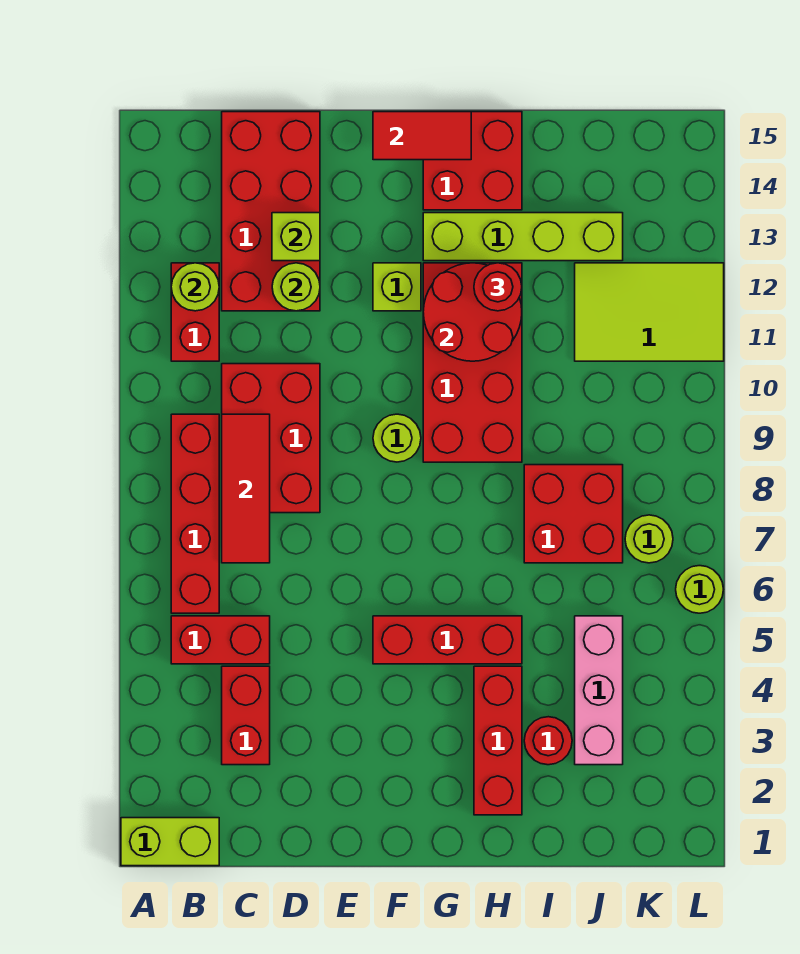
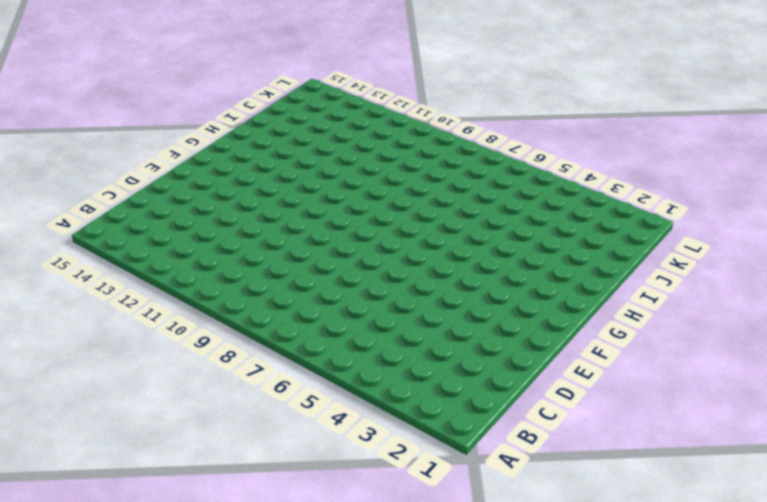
none -> lime 1x2 brick [121,818,219,866]
none -> red 1x2 brick [171,616,270,664]
none -> red 1x4 brick [171,414,219,613]

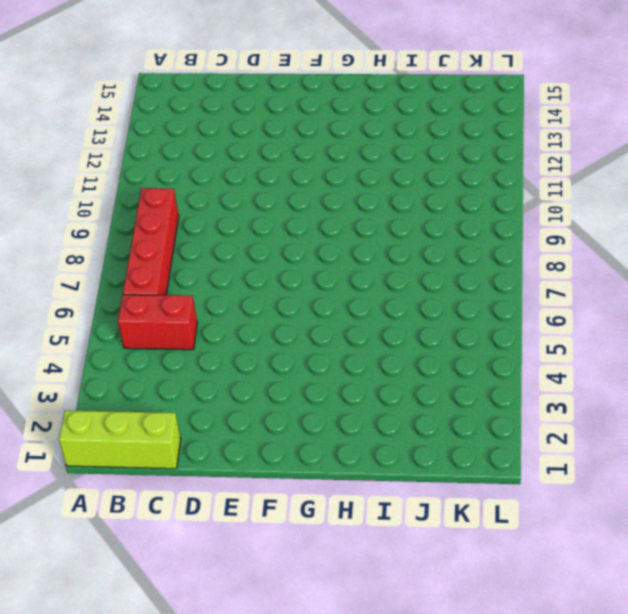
lime 1x3 brick [59,410,181,469] -> lime 1x2 brick [121,818,219,866]
none -> red 1x2 brick [171,263,219,361]
none -> red 1x2 brick [222,666,270,765]
none -> red 2x3 brick [222,364,320,513]

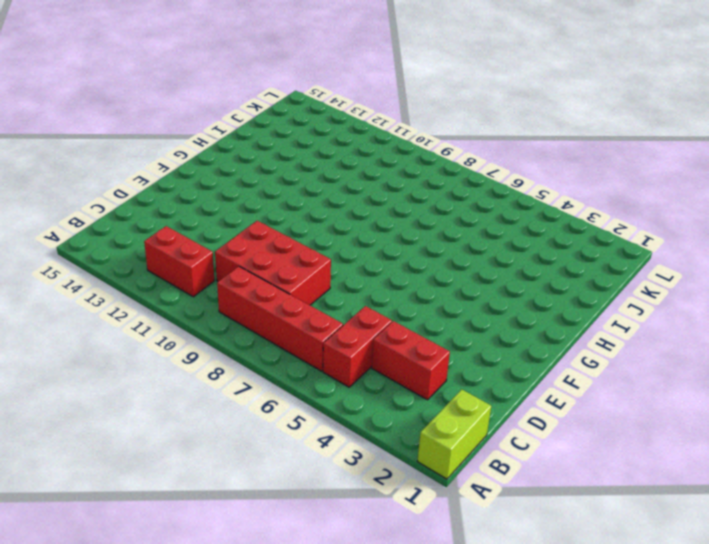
none -> red 2x4 brick [222,112,320,311]
none -> red 1x3 brick [373,616,522,664]
none -> lime 1x1 round brick [373,414,421,462]

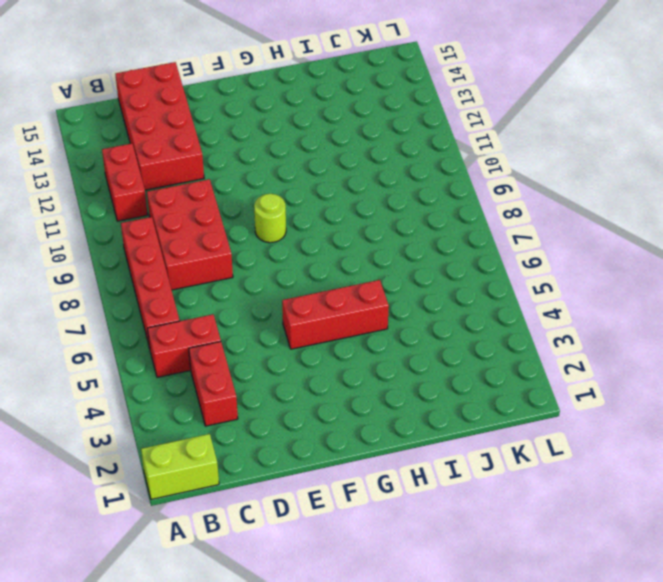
none -> lime 1x1 brick [373,263,421,311]
none -> red 2x4 brick [423,263,522,462]
none -> lime 1x4 brick [423,213,623,261]

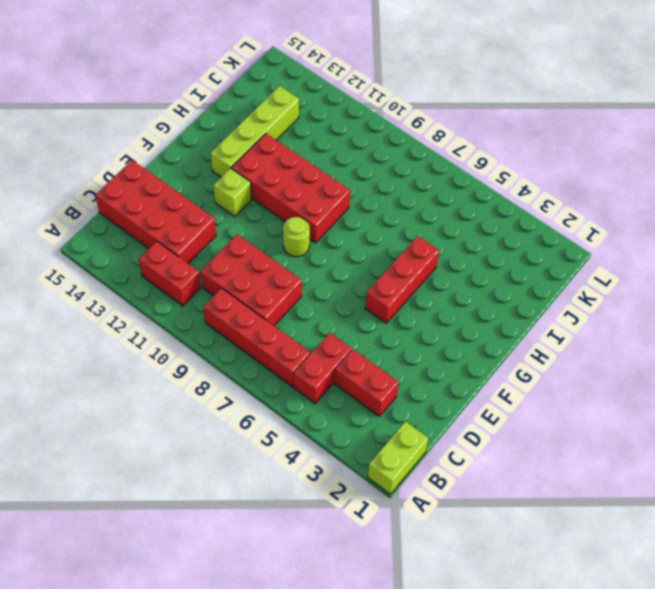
none -> red 2x2 brick [423,112,522,210]
none -> red 1x3 brick [474,666,522,815]
none -> red 1x1 round brick [524,717,572,765]

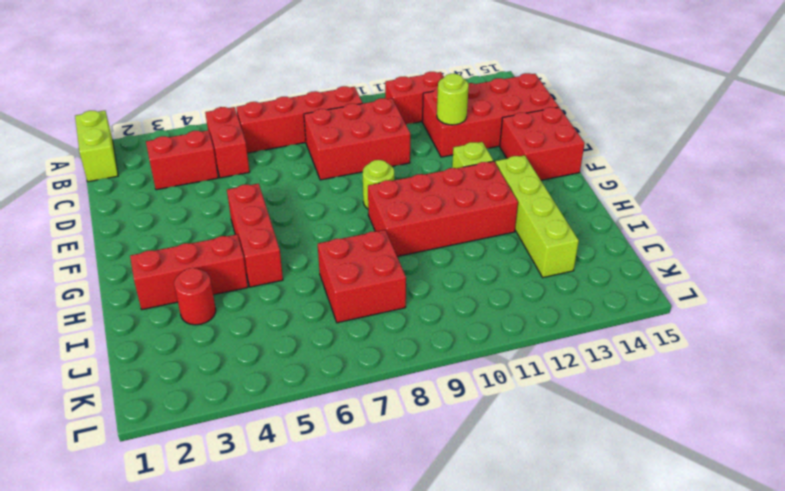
red 2x2 brick [500,107,585,180] -> red 2x2 brick moved to [423,112,522,210]
none -> pink 1x3 brick [575,616,623,765]
none -> lime 2x3 tile [575,263,724,361]
none -> lime 1x1 round brick [625,515,673,563]

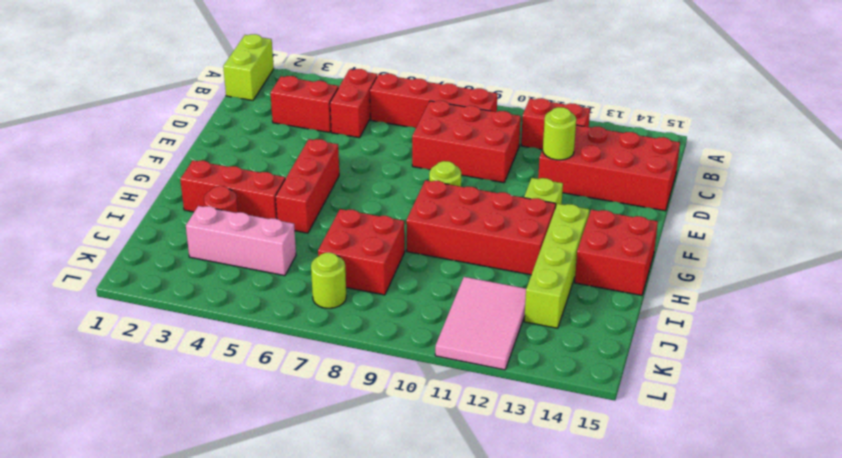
pink 2x3 tile [435,277,526,370] -> lime 2x3 tile [575,263,724,361]
none -> lime 1x1 round brick [676,566,723,613]
none -> lime 1x1 round brick [171,263,219,311]
none -> red 1x3 tile [222,414,270,563]

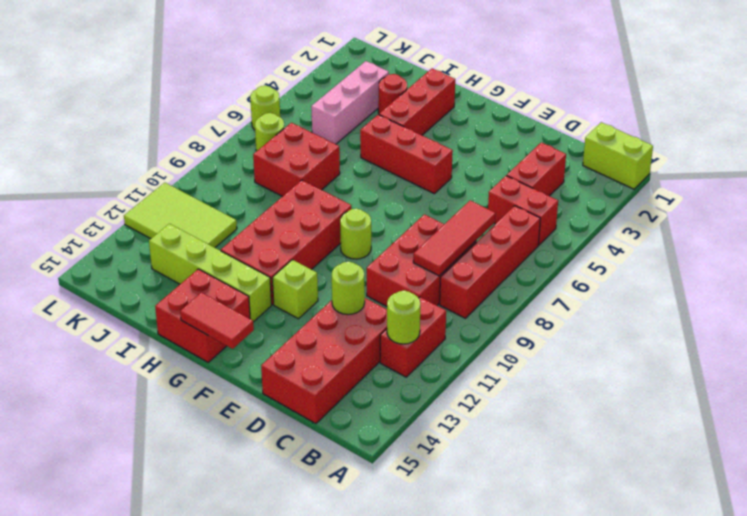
none -> lime 1x1 brick [272,213,320,261]
none -> red 2x2 round brick [423,263,522,361]
none -> red 1x1 round brick [474,263,522,311]

